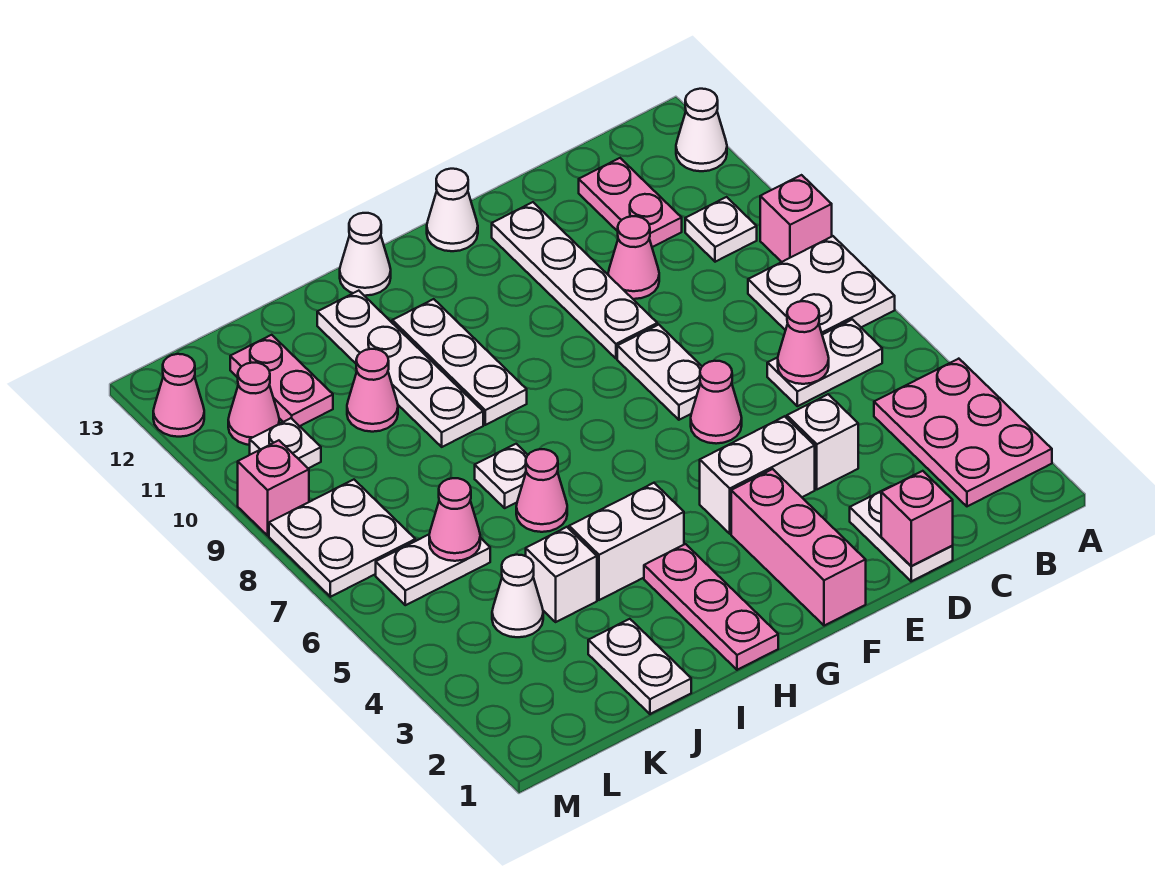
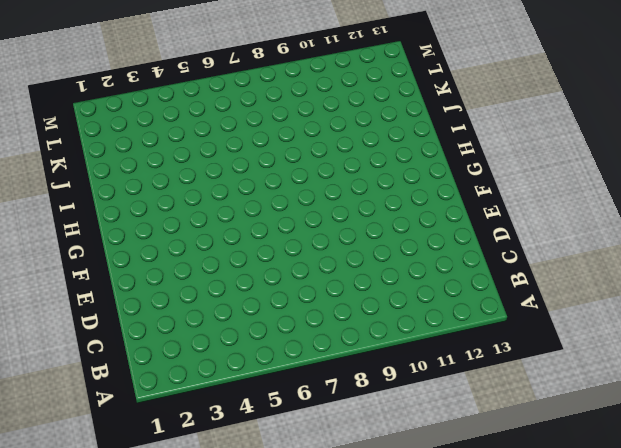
none -> pink 2x3 plate [874,359,1052,506]
none -> white 2x2 plate [748,236,895,335]
none -> pink 1x1 brick [760,175,832,262]
none -> white 1x1 cone [676,89,727,171]

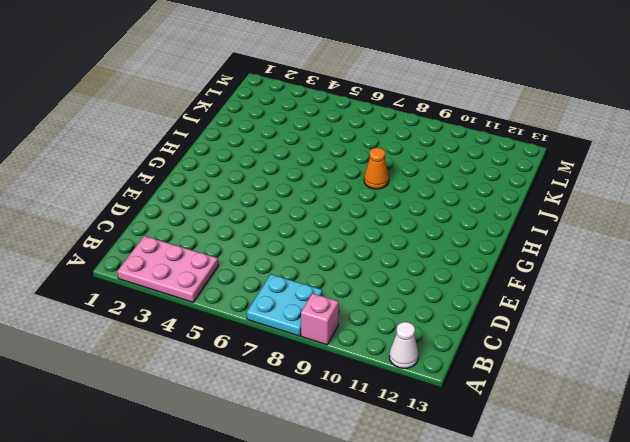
cyan 2x2 plate [247,274,322,336] -> white 2x2 plate [748,236,895,335]
orange 1x1 cone [364,148,389,189] -> none
none -> white 1x2 plate [767,319,882,406]
none -> white 1x1 plate [685,197,757,262]
none -> pink 1x2 plate [579,158,682,247]
none -> white 1x2 plate [850,486,953,581]

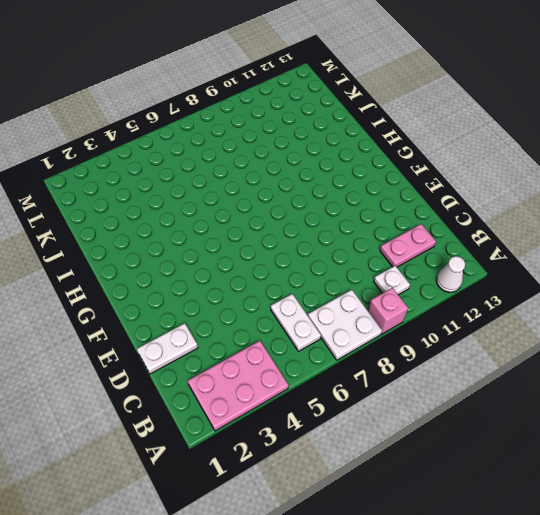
none -> white 1x1 brick [787,394,858,489]
none -> pink 1x1 cone [608,216,659,299]
none -> white 1x2 brick [700,416,815,534]
none -> pink 1x1 cone [691,361,742,444]

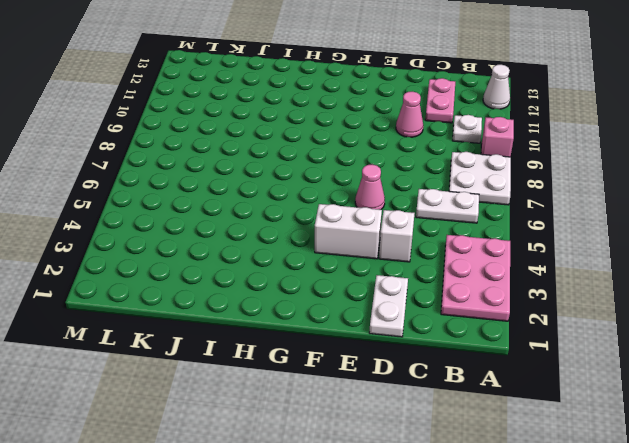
none -> white 1x2 plate [617,325,702,420]
none -> white 1x4 plate [492,202,657,359]
none -> pink 1x3 brick [731,469,866,626]
none -> white 1x1 cone [427,169,478,251]

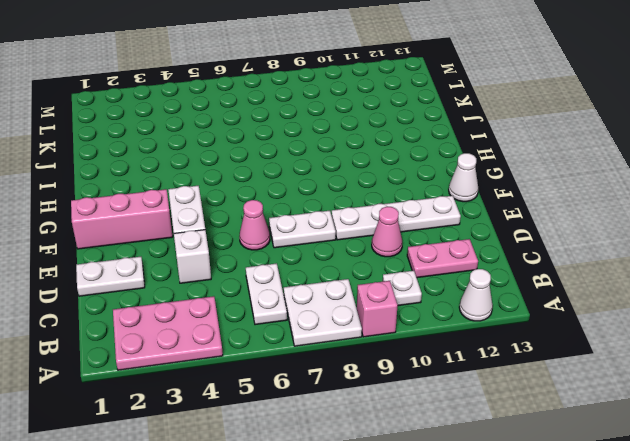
none -> pink 1x3 plate [644,544,778,670]
none -> white 1x2 brick [569,483,684,600]
none -> white 1x3 plate [392,299,527,425]
none -> white 1x1 cone [340,213,391,296]

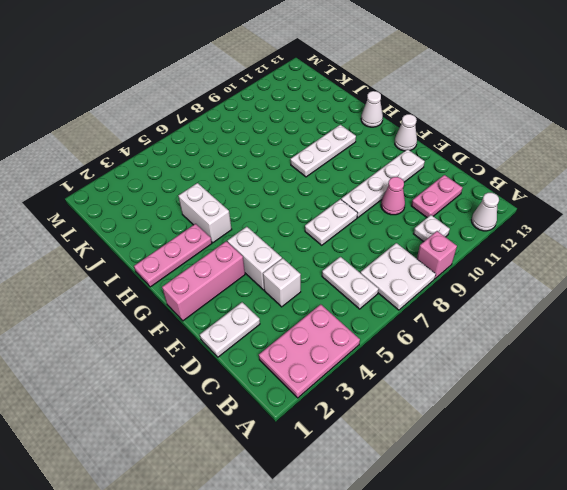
none -> pink 1x1 cone [691,361,742,444]
none -> pink 1x1 cone [516,449,567,532]
none -> white 1x1 plate [475,444,528,508]
none -> white 1x4 plate [317,291,483,447]

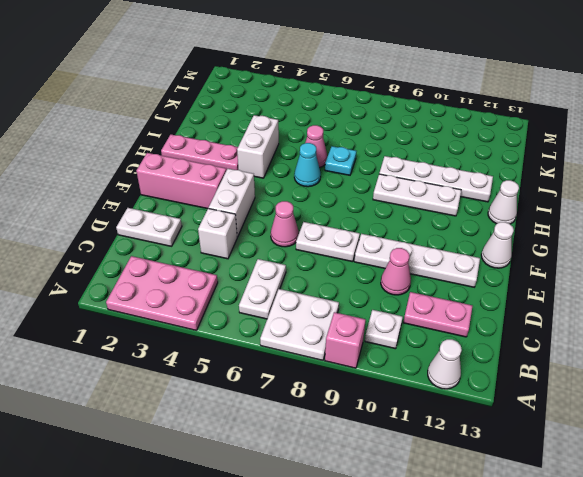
cyan 1x1 cone [294,143,321,187] -> none
cyan 1x1 plate [325,146,356,175] -> white 1x1 plate [475,444,528,508]
none -> white 1x2 plate [588,619,691,714]
none -> white 1x1 brick [526,527,597,622]
none -> pink 1x1 cone [347,349,398,432]
none -> white 1x1 cone [492,555,543,637]

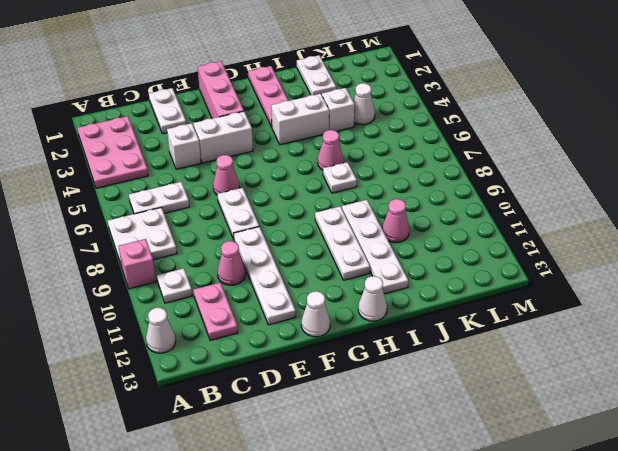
none -> white 1x2 plate [376,535,490,605]
none -> pink 1x2 plate [230,335,333,426]
none -> white 2x2 plate [269,480,415,597]
none -> white 1x1 plate [250,418,321,468]

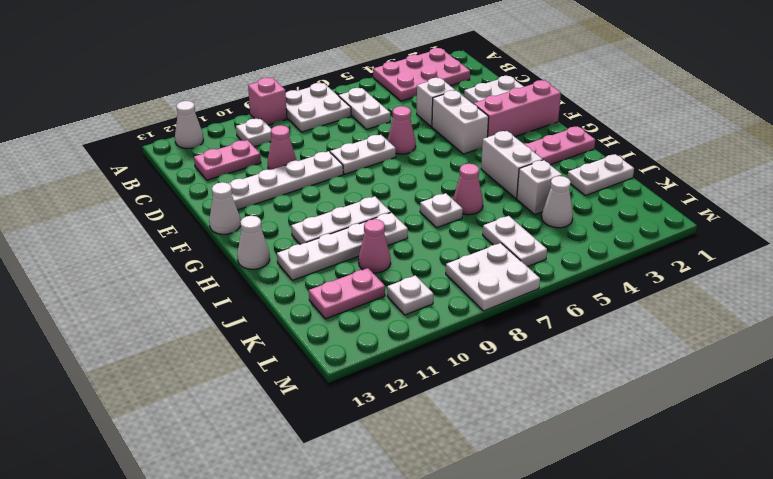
none -> pink 1x1 cone [228,363,279,445]
none -> pink 1x1 brick [238,440,309,535]
none -> pink 1x1 cone [153,354,204,437]
none -> pink 1x1 cone [778,301,829,384]

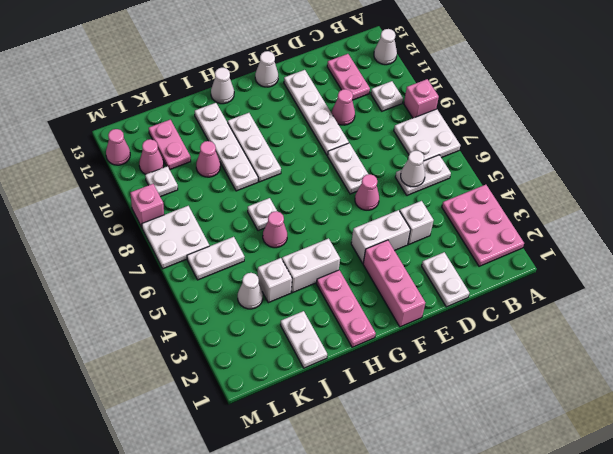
white 1x1 cone [401,151,425,187] -> pink 1x1 cone [778,301,829,384]
none -> pink 1x1 brick [881,471,953,566]
none -> pink 1x1 cone [429,478,480,561]

